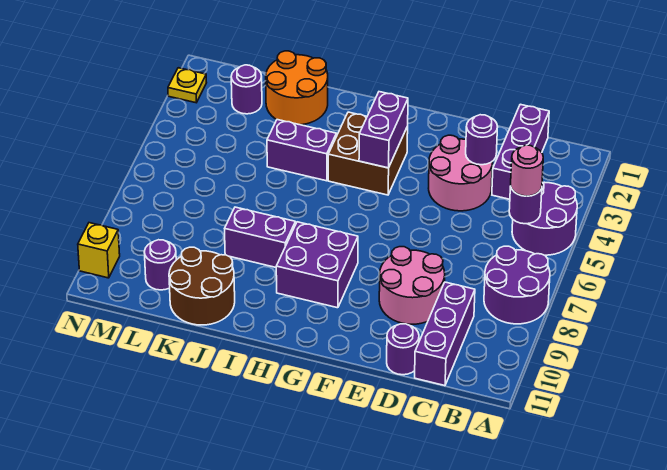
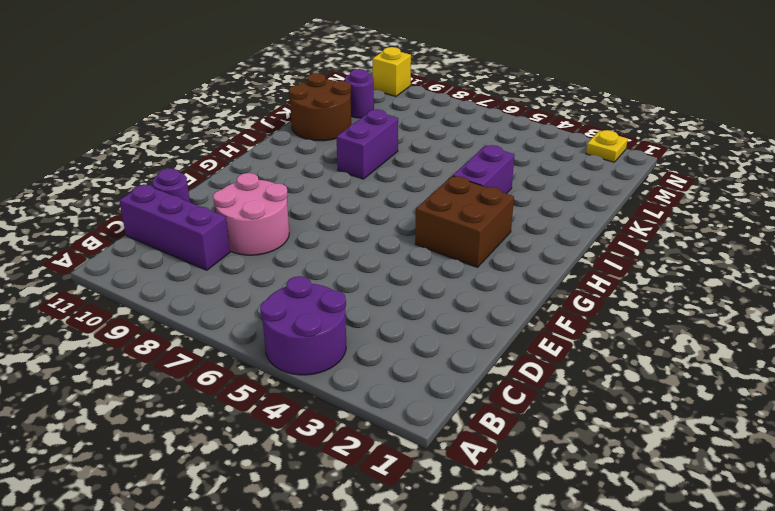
none -> purple 2x2 round brick [484,246,550,324]
none -> purple 1x3 brick [492,104,549,199]
none -> pink 2x2 round brick [429,135,492,211]

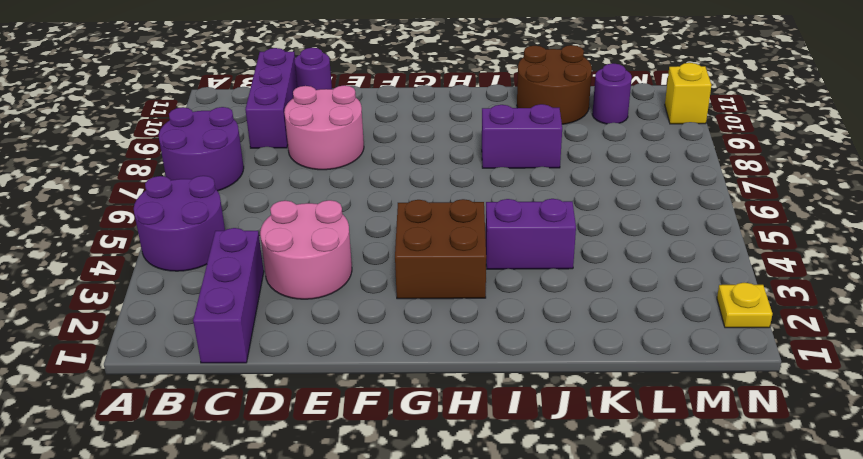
none -> purple 2x2 brick [276,222,358,308]
none -> orange 2x2 round brick [266,51,328,125]
none -> purple 1x1 round brick [231,65,262,114]

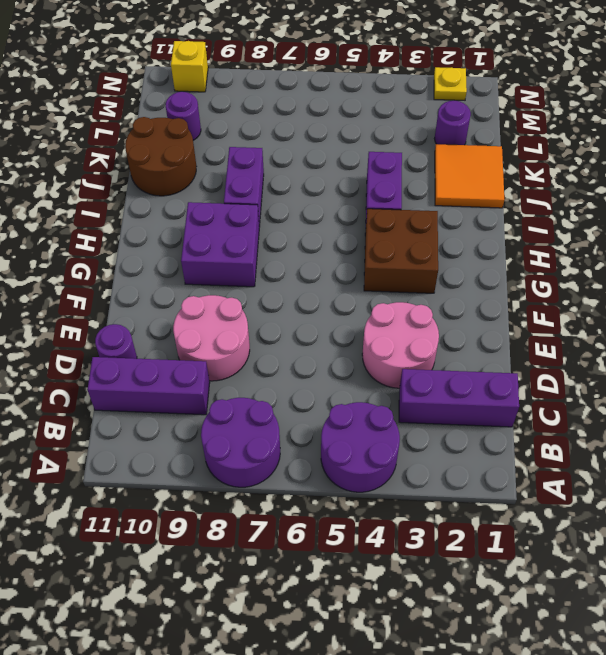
orange 2x2 tile [435,144,504,208] -> orange 2x2 round brick [266,51,328,125]
none -> purple 1x1 round brick [509,186,542,224]
none -> purple 1x1 round brick [466,115,498,165]
none -> purple 1x2 brick [359,92,408,168]

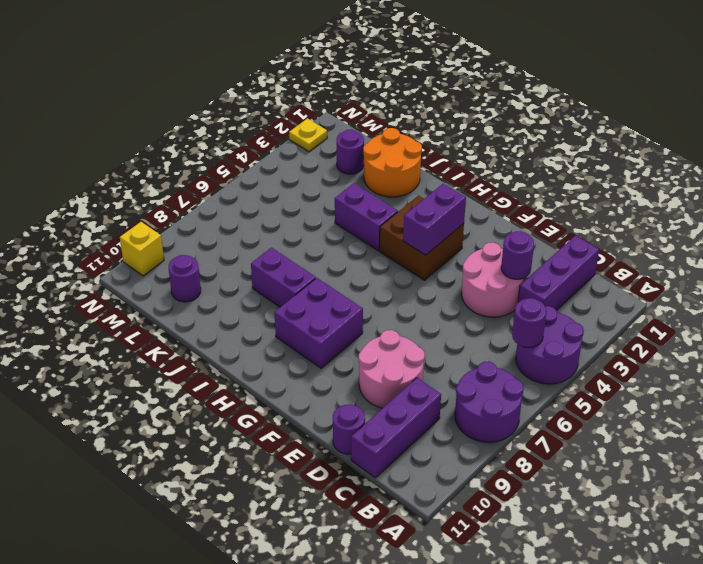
none -> brown 2x2 round brick [169,247,235,325]
none -> pink 1x1 round brick [511,145,543,196]

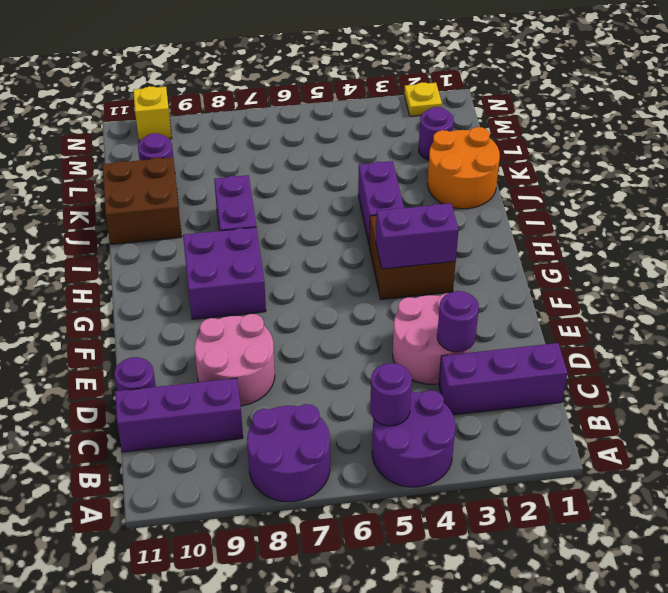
brown 2x2 brick [103,157,182,244] -> brown 2x2 round brick [169,247,235,325]
none -> pink 1x1 round brick [511,145,543,196]

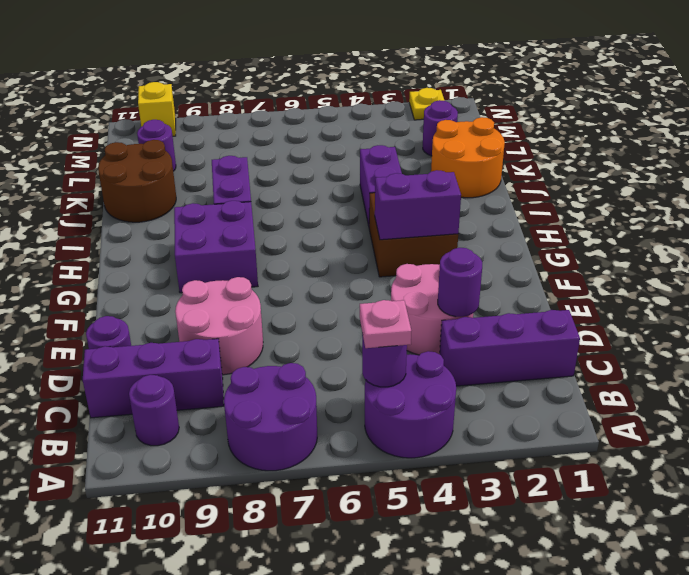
pink 1x1 plate [360,300,411,348] -> pink 1x1 round brick [511,145,543,196]
purple 1x1 round brick [129,375,179,446] -> none

